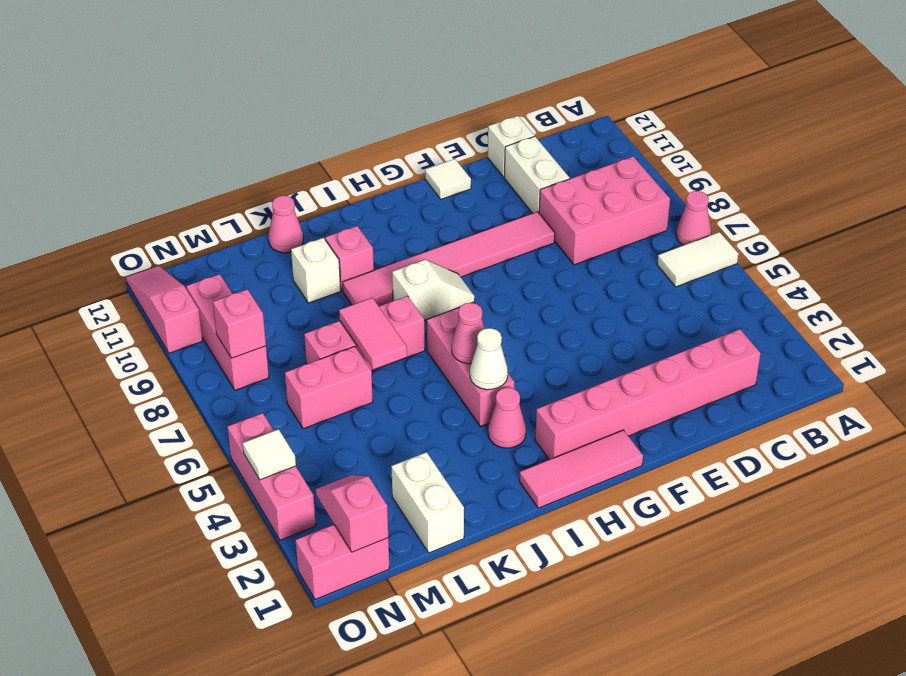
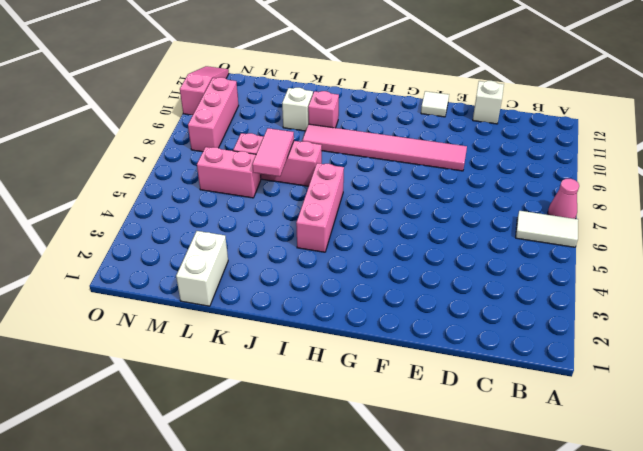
none -> pink 2x3 brick [539,157,670,265]
none -> pink 1x6 brick [535,329,761,460]
none -> white 1x2 brick [504,136,570,213]

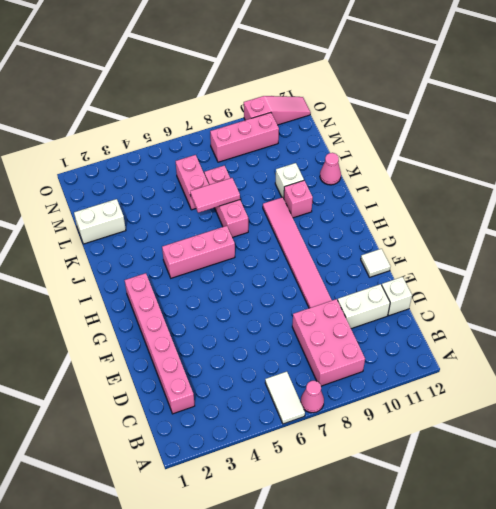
none -> pink 1x3 tile [519,430,643,508]
none -> white 1x2 slope [392,260,475,320]
none -> pink 1x1 cone [488,388,526,448]

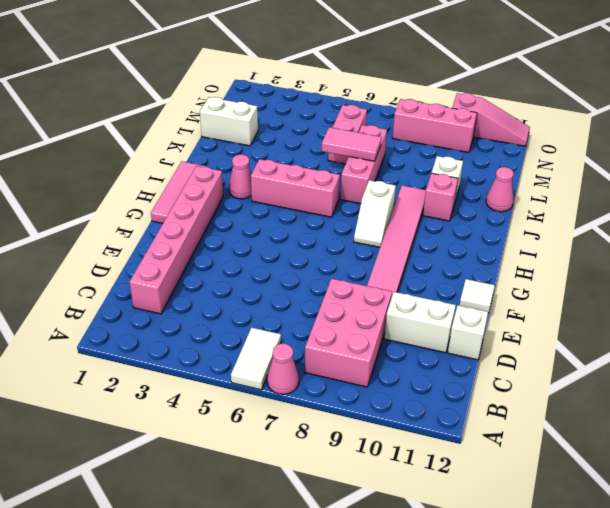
none -> pink 1x2 brick [296,525,389,599]
none -> pink 1x3 brick [227,413,316,540]
none -> white 1x1 cone [470,328,508,390]

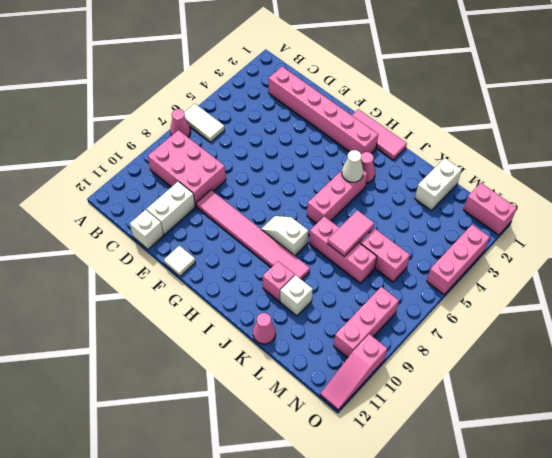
none -> pink 1x1 cone [452,303,485,364]
none -> pink 1x2 slope [316,475,388,552]
none -> pink 1x1 brick [213,289,266,358]

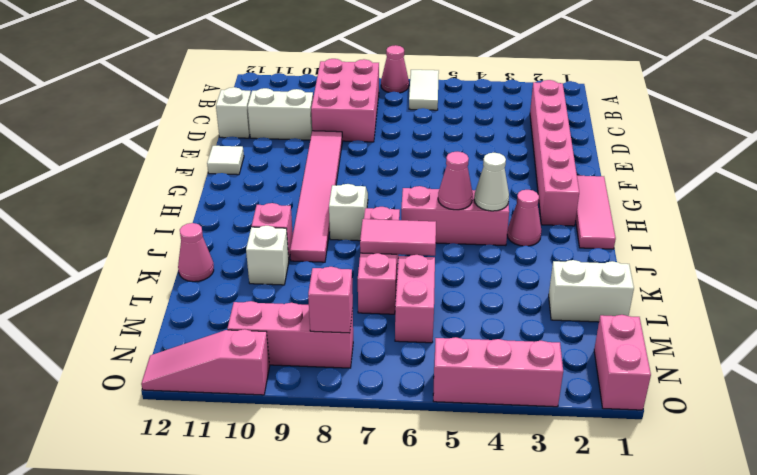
none -> pink 1x2 slope [316,475,388,552]
none -> white 1x1 tile [243,429,296,480]

